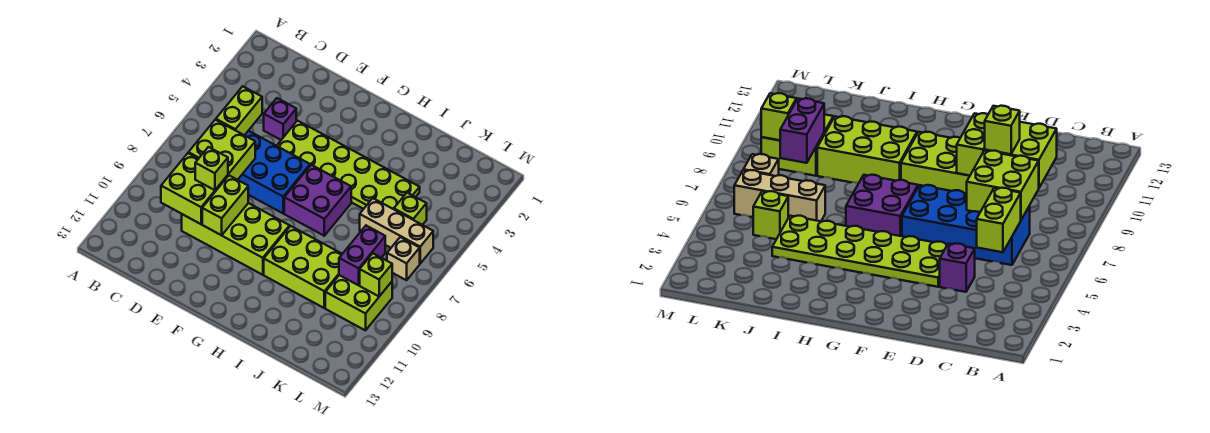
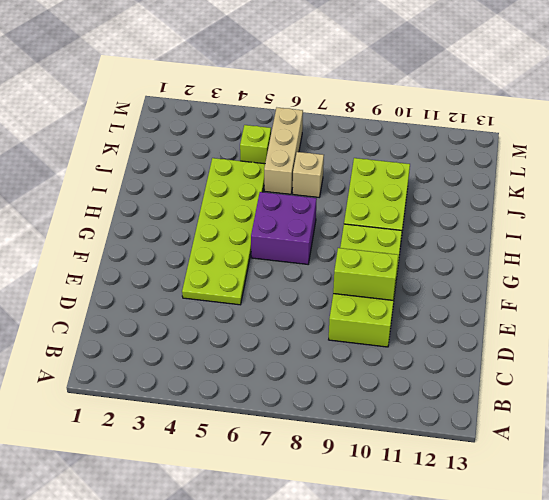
tan 1x1 brick [293,152,324,197] -> tan 1x1 brick moved to [387,237,420,280]
none -> blue 2x4 brick [238,131,310,213]
none -> purple 1x1 brick [264,98,296,140]
none -> lime 2x2 brick [325,275,392,330]

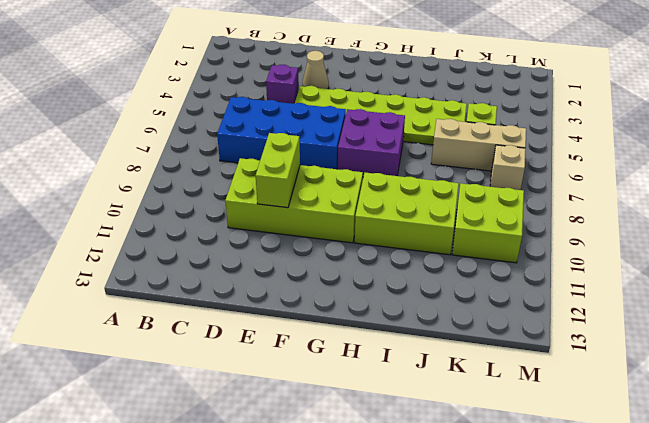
tan 1x1 cone [303,51,329,89] -> none
none -> lime 1x2 brick [216,86,262,135]
none -> lime 2x2 brick [189,120,255,180]
none -> lime 2x2 brick [161,153,228,224]

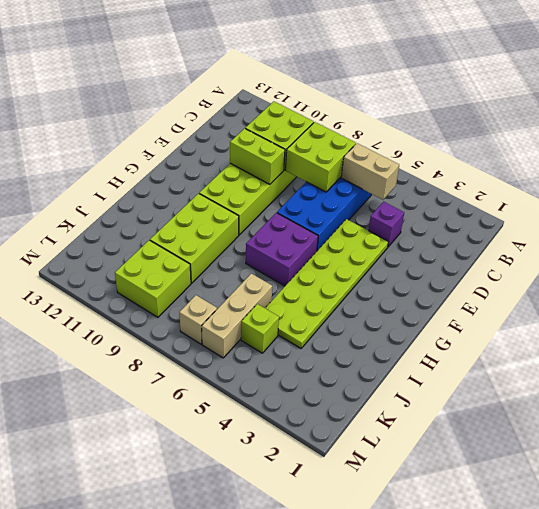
tan 1x2 brick [341,143,399,200] -> lime 1x2 brick [216,86,262,135]
none -> purple 1x2 brick [339,226,385,285]
none -> lime 1x1 brick [360,253,392,296]
none -> lime 1x1 brick [195,147,228,190]

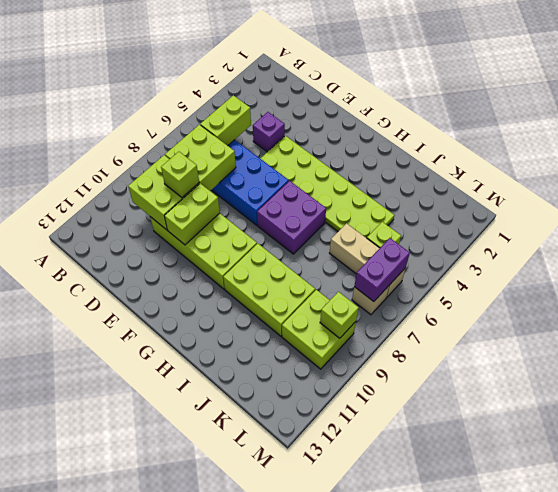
purple 1x2 brick [354,238,410,302] -> purple 1x2 brick moved to [339,226,385,285]

